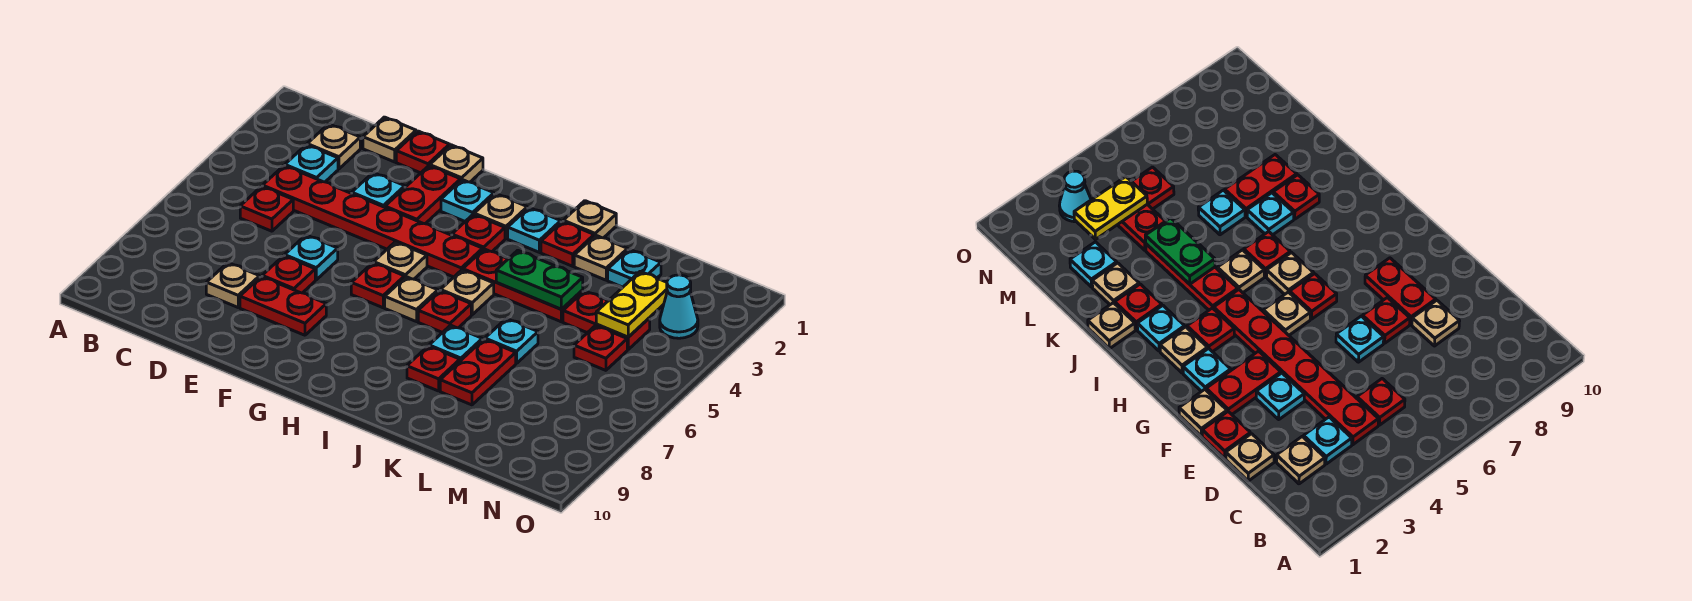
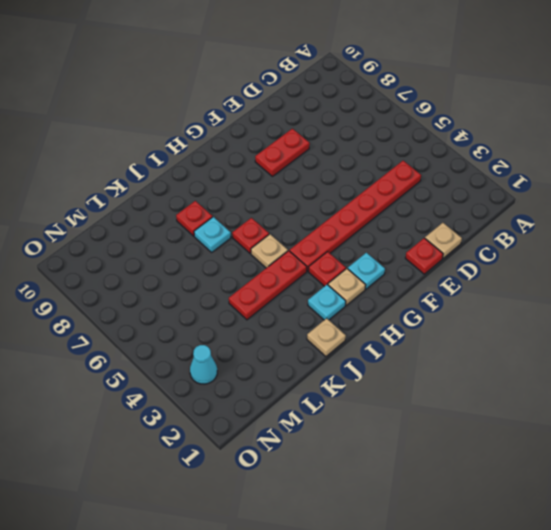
none -> tan 1x1 plate [307,124,360,169]
none -> cyan 1x1 plate [285,145,338,182]
none -> red 1x1 plate [240,186,293,231]
none -> tan 1x1 plate [206,263,260,307]

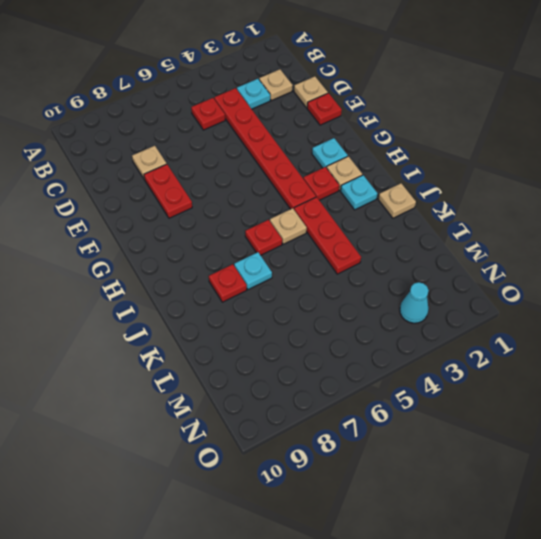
none -> cyan 1x1 plate [352,173,405,207]
none -> cyan 1x1 plate [285,235,338,280]
none -> red 1x1 plate [262,256,315,293]
none -> tan 1x1 plate [430,145,483,182]

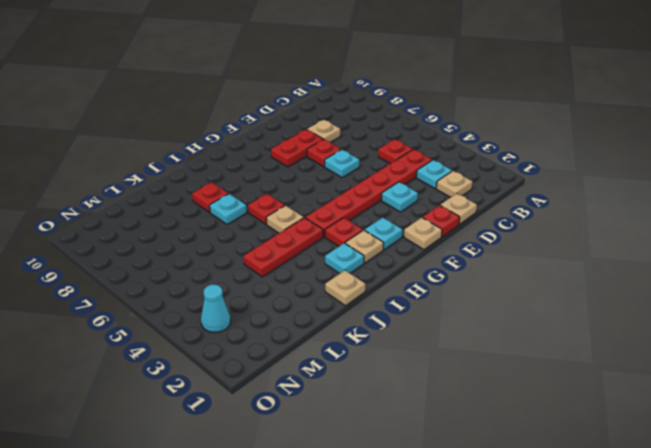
none -> red 1x2 plate [385,166,461,224]
none -> tan 1x1 plate [374,242,427,279]
none -> red 1x1 plate [351,263,404,308]
none -> tan 1x1 plate [385,277,438,322]

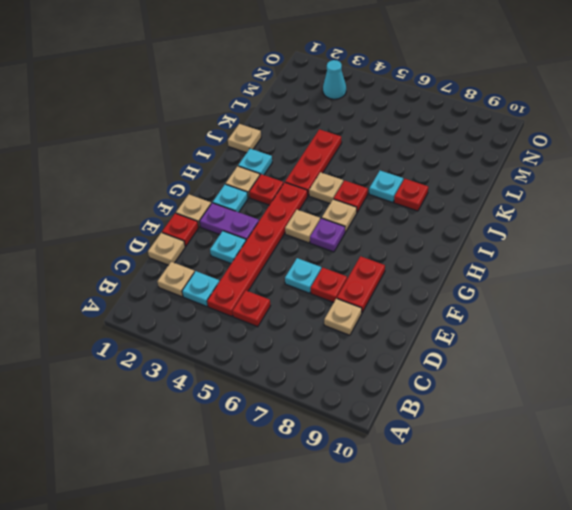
purple 1x2 plate [199,203,259,240] -> red 1x2 plate [385,166,461,224]
purple 1x1 plate [310,218,345,252] -> red 1x1 plate [351,263,404,308]
none -> red 1x1 plate [541,221,594,266]
none -> tan 1x1 plate [574,235,628,280]
none -> cyan 1x1 plate [485,318,538,363]
none -> red 1x2 plate [440,339,516,405]

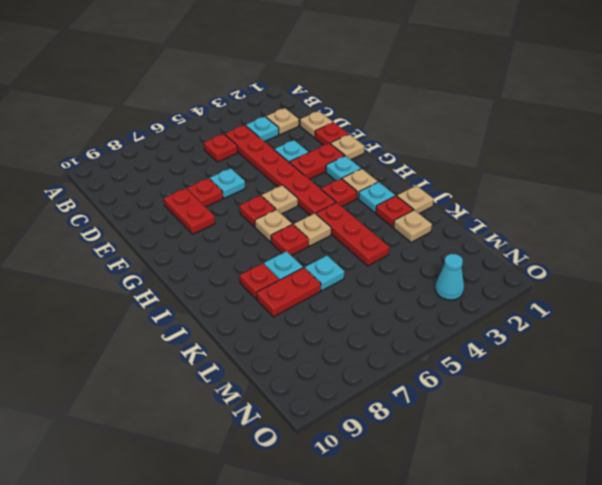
none -> tan 1x1 plate [206,263,260,307]
none -> cyan 1x1 plate [608,249,661,287]
none -> red 1x2 plate [563,291,650,350]
none -> red 1x1 plate [574,326,627,370]

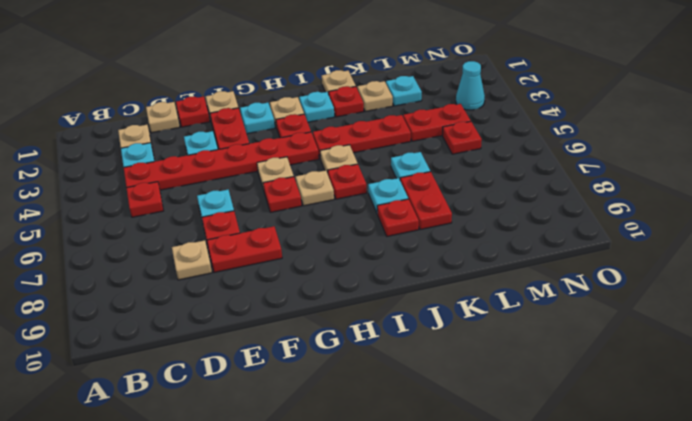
none -> green 1x2 plate [496,250,583,309]
none -> yellow 1x2 plate [596,271,667,337]

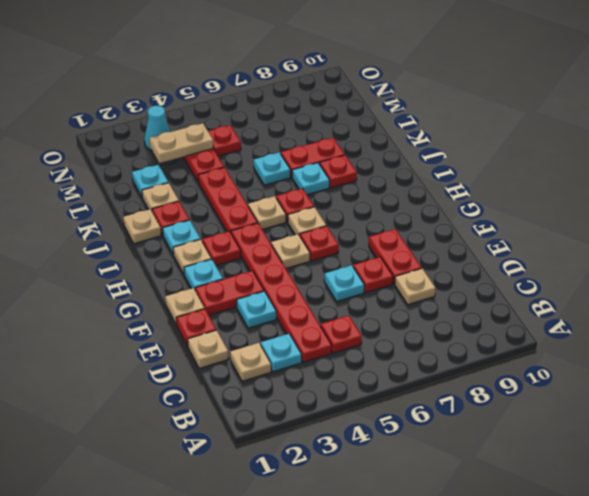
tan 1x2 plate [149,123,213,163] -> yellow 1x2 plate [596,271,667,337]
none -> green 1x2 plate [496,250,583,309]

